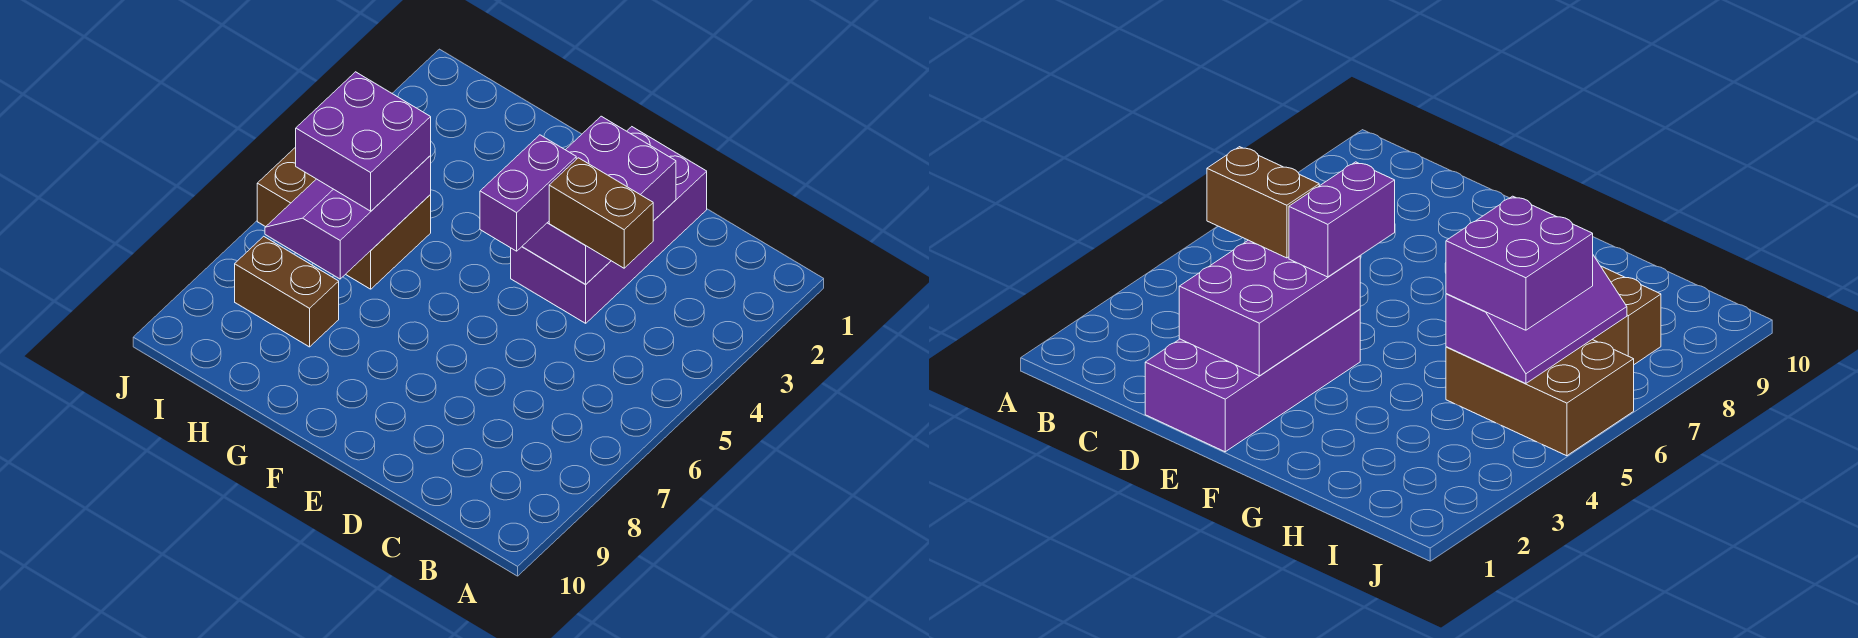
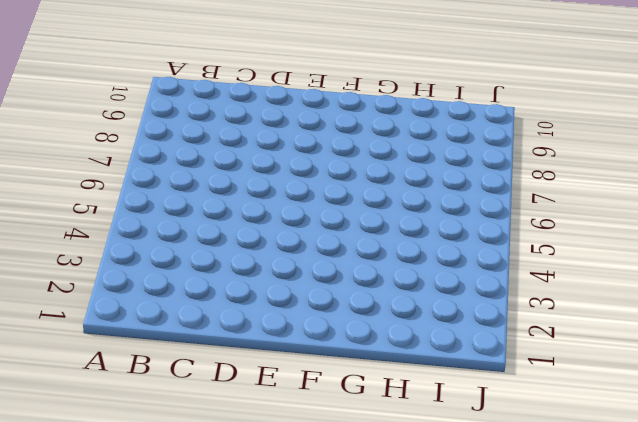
none -> purple 2x4 brick [511,127,707,323]
none -> brown 2x3 brick [257,147,431,289]

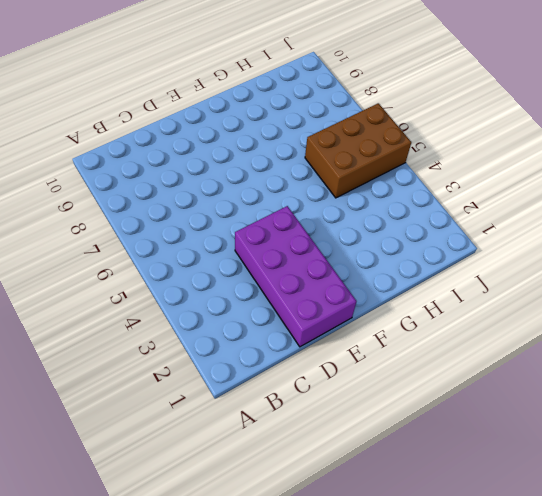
none -> brown 1x2 brick [235,236,339,347]
none -> purple 2x3 brick [522,116,676,284]

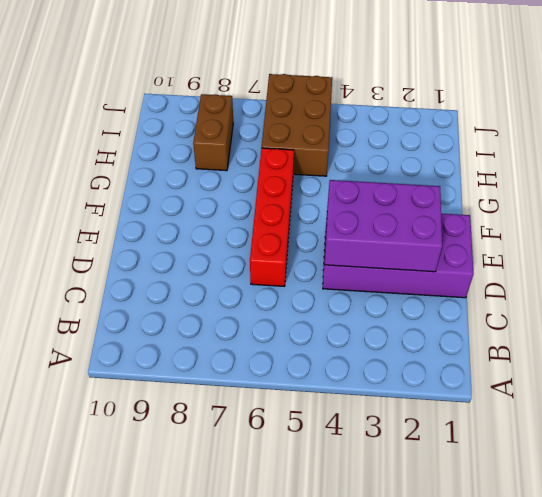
red 1x4 brick [250,148,294,286] -> none
none -> purple 2x3 slope [265,156,431,279]
none -> brown 1x2 brick [549,158,653,268]

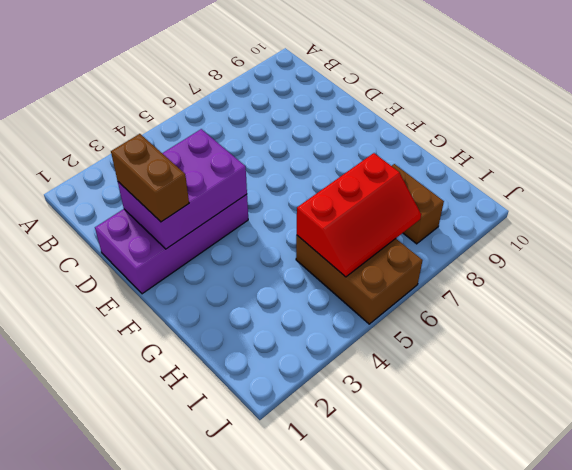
brown 1x2 brick [111,134,189,222] -> brown 1x2 brick moved to [549,158,653,268]
red 2x3 slope [297,153,421,277] -> purple 2x3 slope [265,156,431,279]
none -> purple 1x2 brick [480,135,576,251]
none -> purple 2x2 brick [296,72,431,211]

